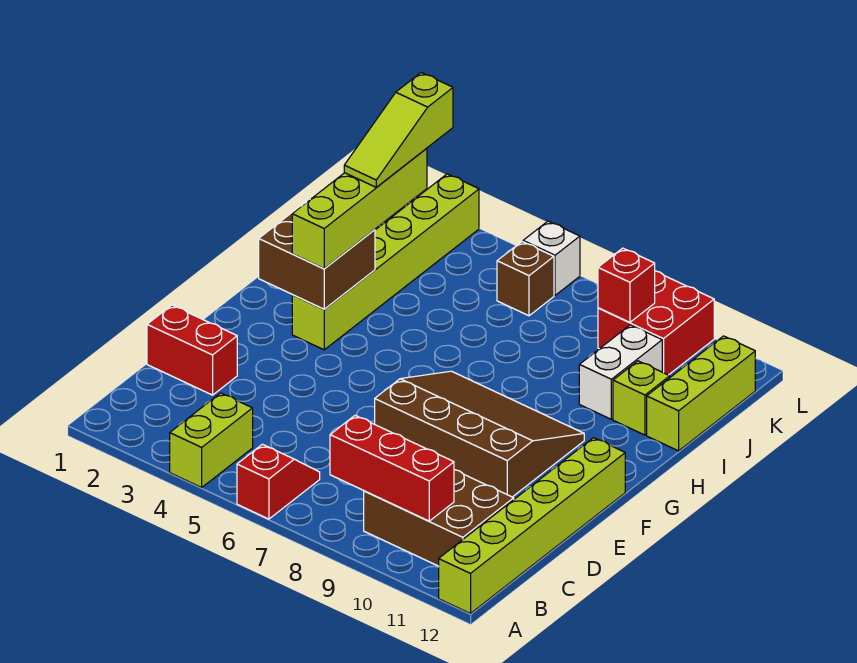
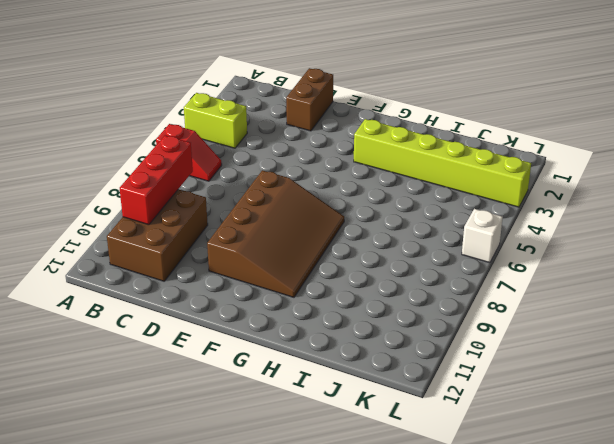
brown 1x2 brick [286,68,333,131] -> red 1x2 brick [147,305,237,395]
none -> lime 1x6 brick [439,438,625,614]
none -> white 1x2 brick [579,325,662,419]
none -> lime 1x1 brick [613,361,670,435]

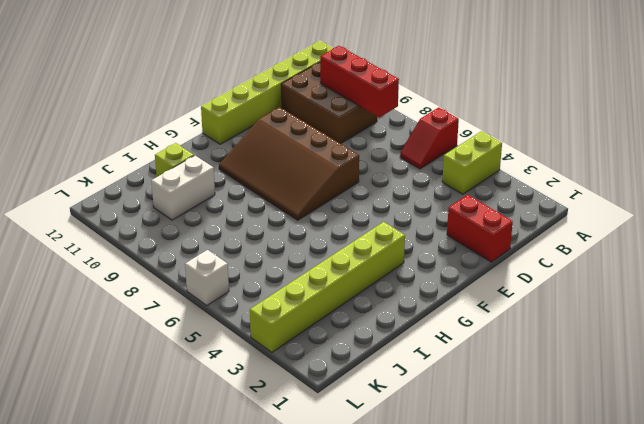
none -> lime 1x3 brick [647,336,755,451]
none -> brown 1x1 brick [497,242,554,316]
none -> red 2x2 brick [598,271,714,375]

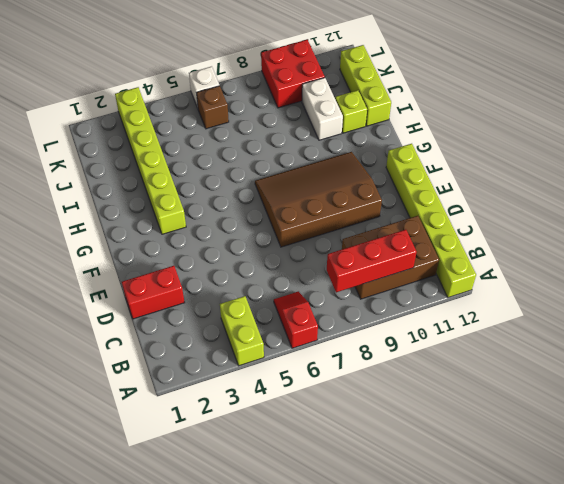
none -> brown 2x2 brick [259,199,375,309]
none -> red 1x1 brick [598,248,655,323]
none -> lime 1x4 brick [292,148,427,269]

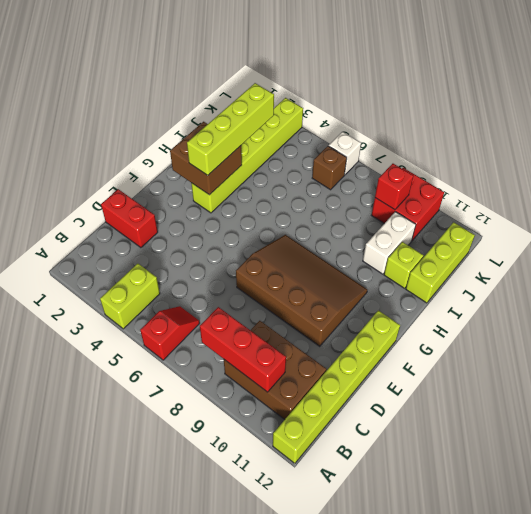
none -> lime 1x3 slope [344,73,453,187]

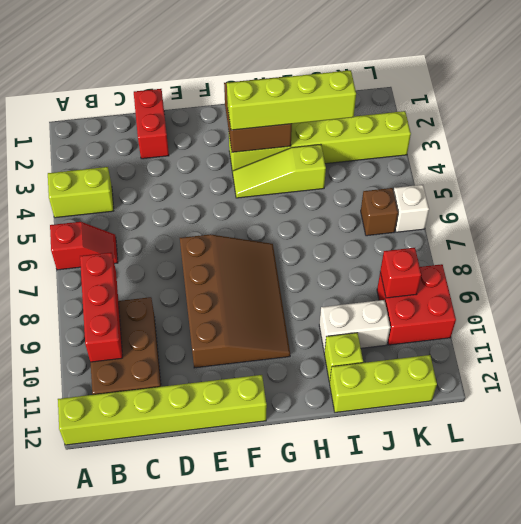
lime 1x3 slope [232,144,326,198] -> lime 1x3 slope moved to [344,73,453,187]

